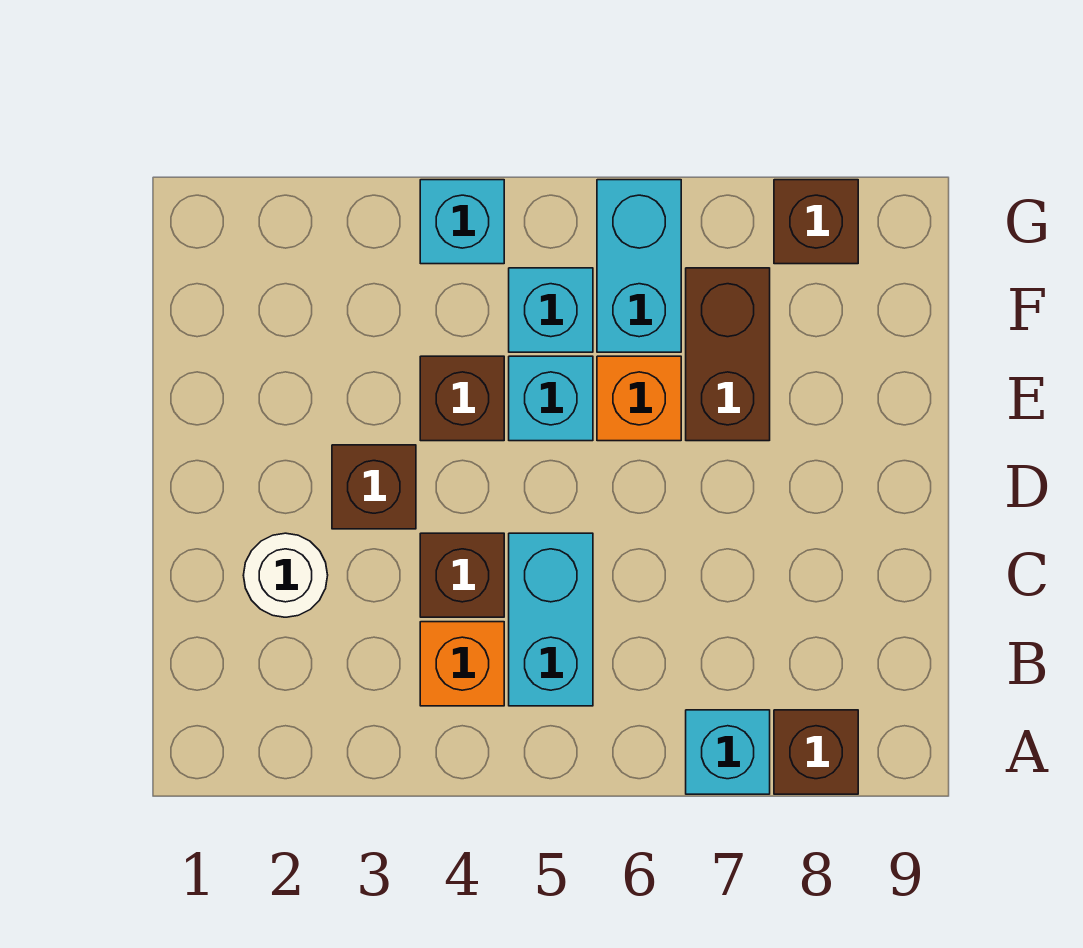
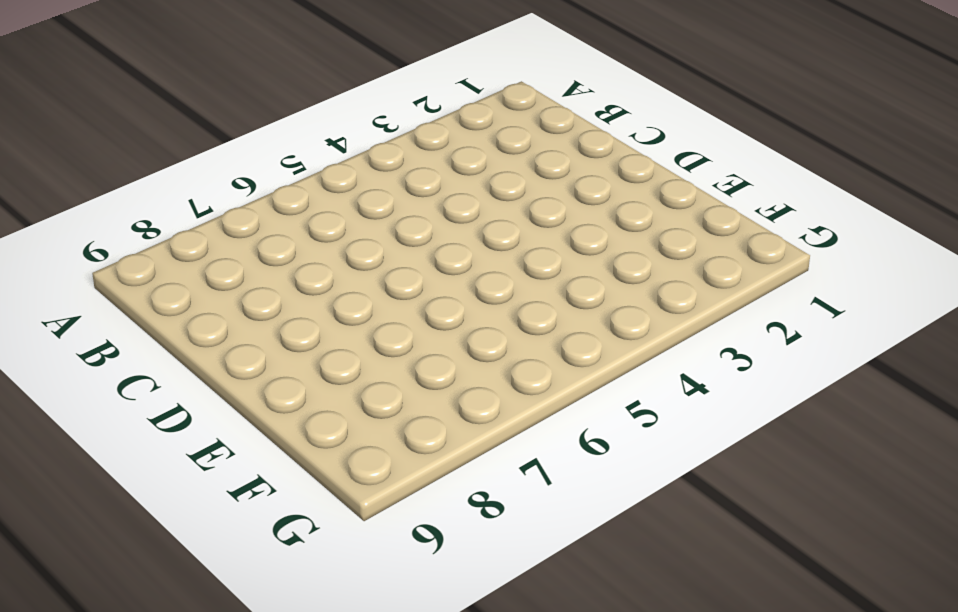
none -> cyan 1x1 brick [686,710,770,794]
none -> brown 1x1 brick [774,710,858,794]
none -> orange 1x1 brick [420,622,504,706]

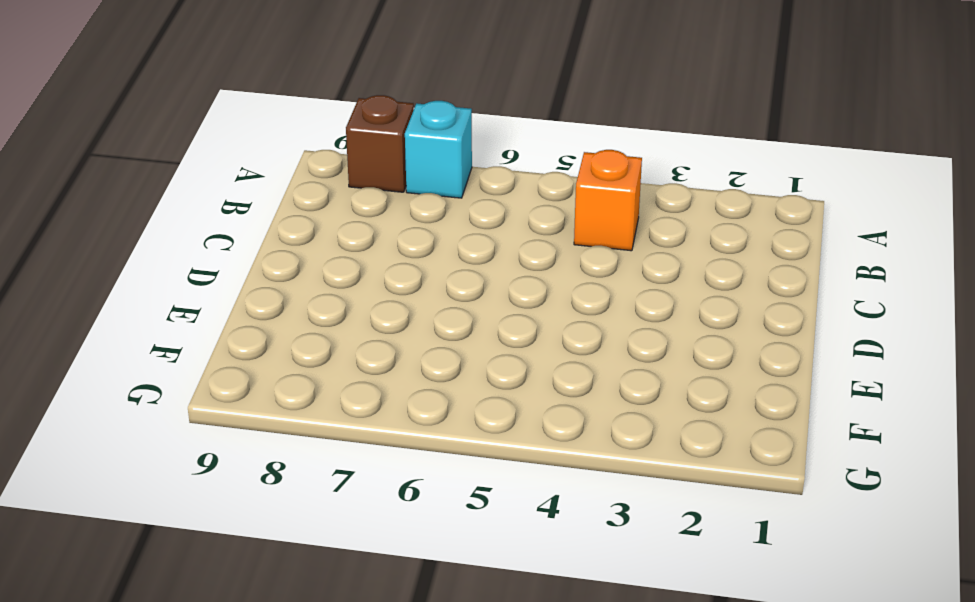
none -> cyan 1x2 brick [509,533,593,706]
none -> white 1x1 round brick [243,533,328,617]
none -> brown 1x1 brick [420,533,504,617]

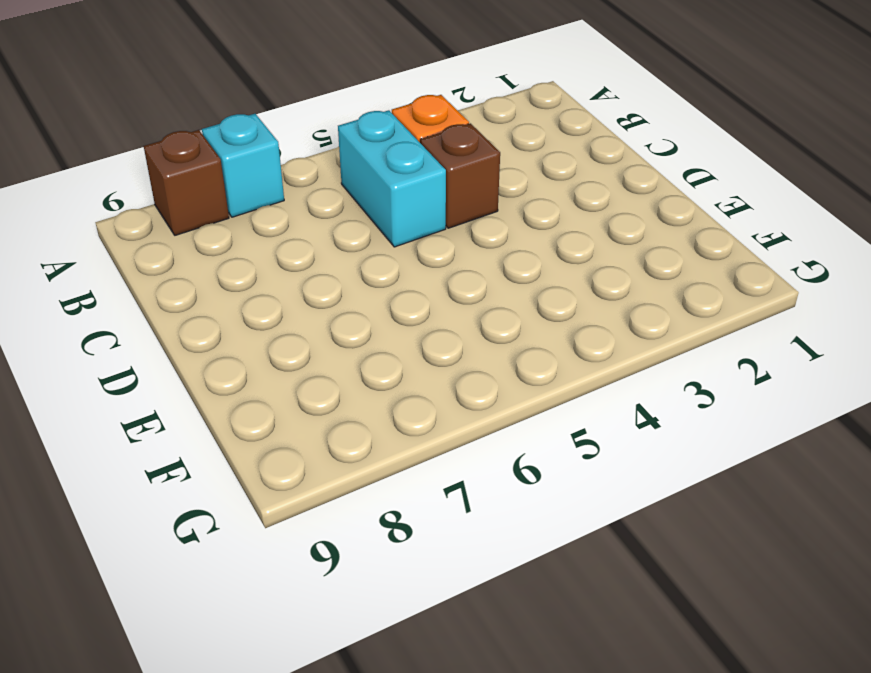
none -> white 1x1 round brick [243,533,328,617]
none -> brown 1x1 brick [332,445,416,529]
none -> brown 1x1 brick [420,356,504,441]

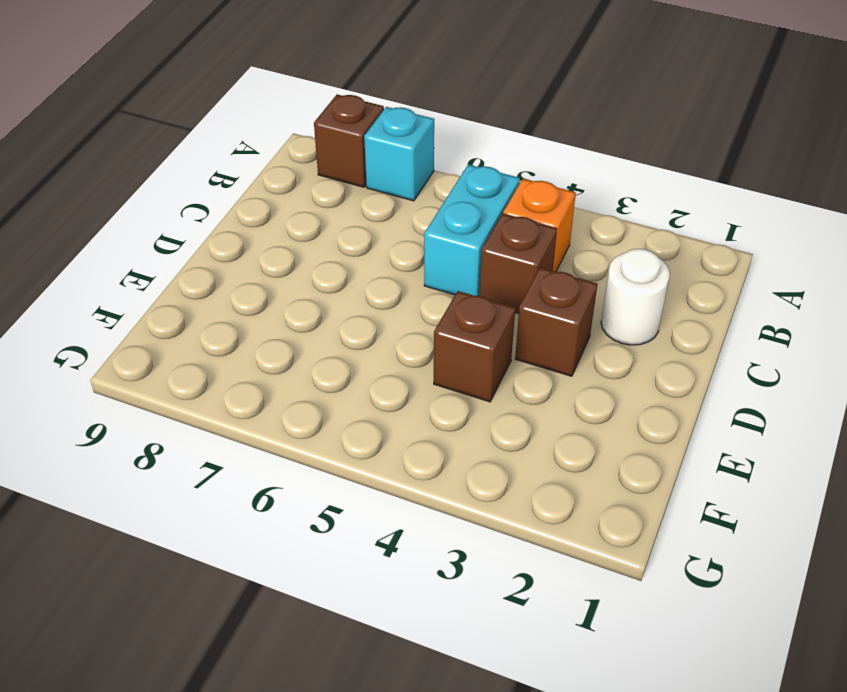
none -> cyan 1x1 brick [509,356,593,441]
none -> orange 1x1 brick [597,356,681,441]
none -> brown 1x2 brick [686,268,770,441]

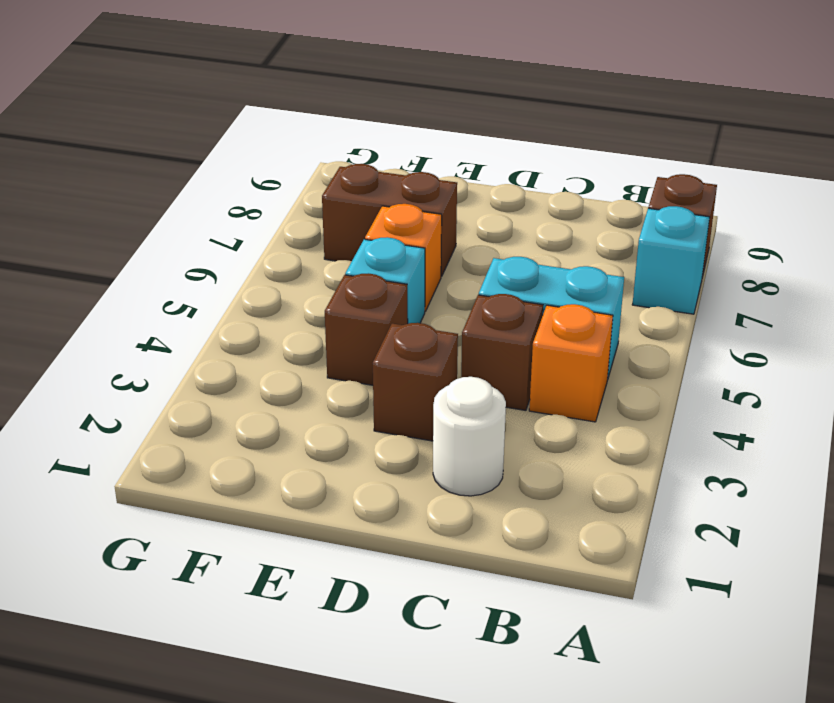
none -> cyan 1x1 brick [509,268,593,352]
none -> cyan 1x2 brick [597,180,681,352]
none -> cyan 1x1 brick [420,180,504,264]

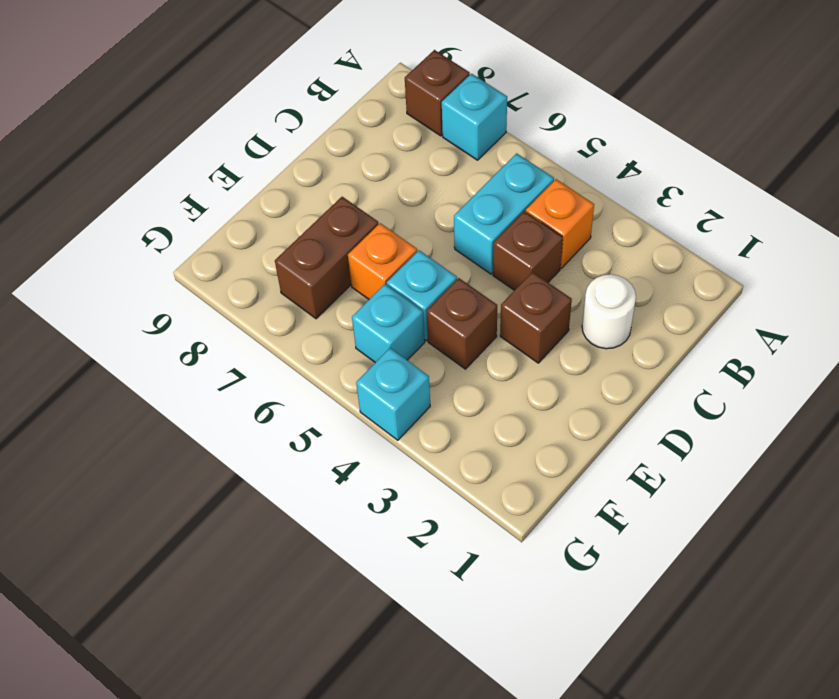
none -> cyan 1x2 brick [597,180,681,352]
none -> brown 1x1 brick [774,180,858,264]

